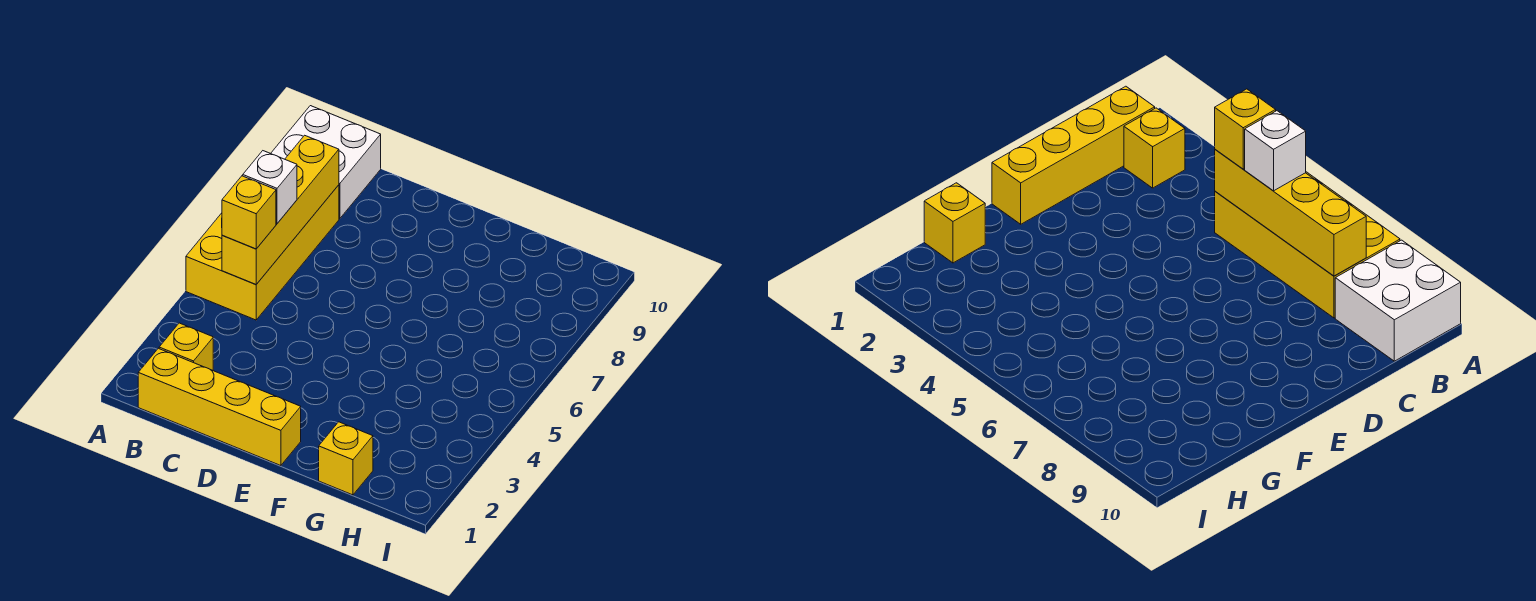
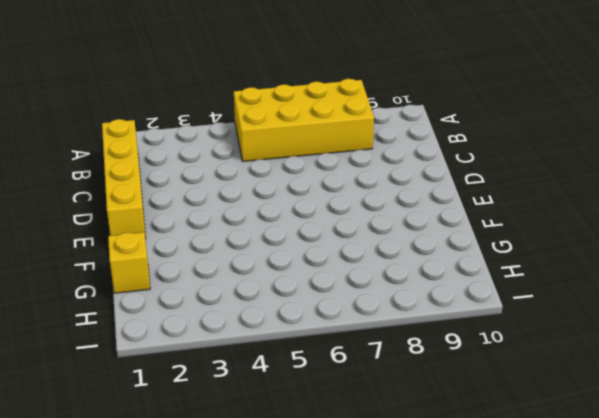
none -> white 2x2 brick [271,106,381,219]
none -> yellow 1x1 brick [159,323,213,370]

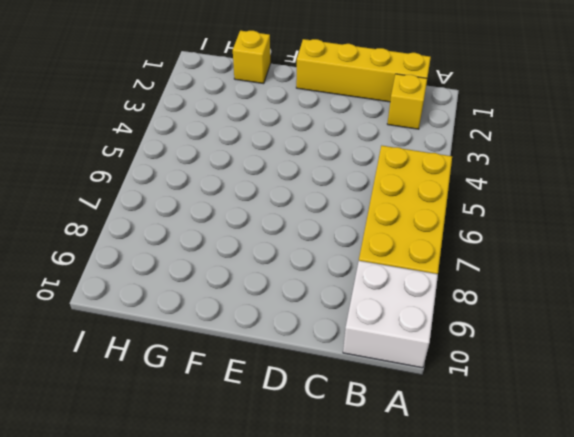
none -> yellow 1x4 brick [222,135,339,284]
none -> yellow 1x1 brick [222,176,276,249]

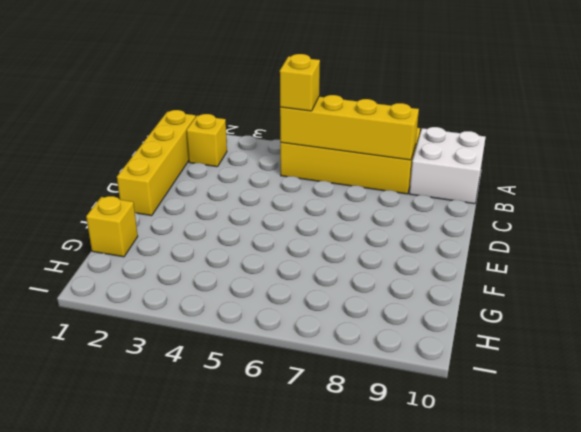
none -> white 1x1 brick [243,151,297,223]

